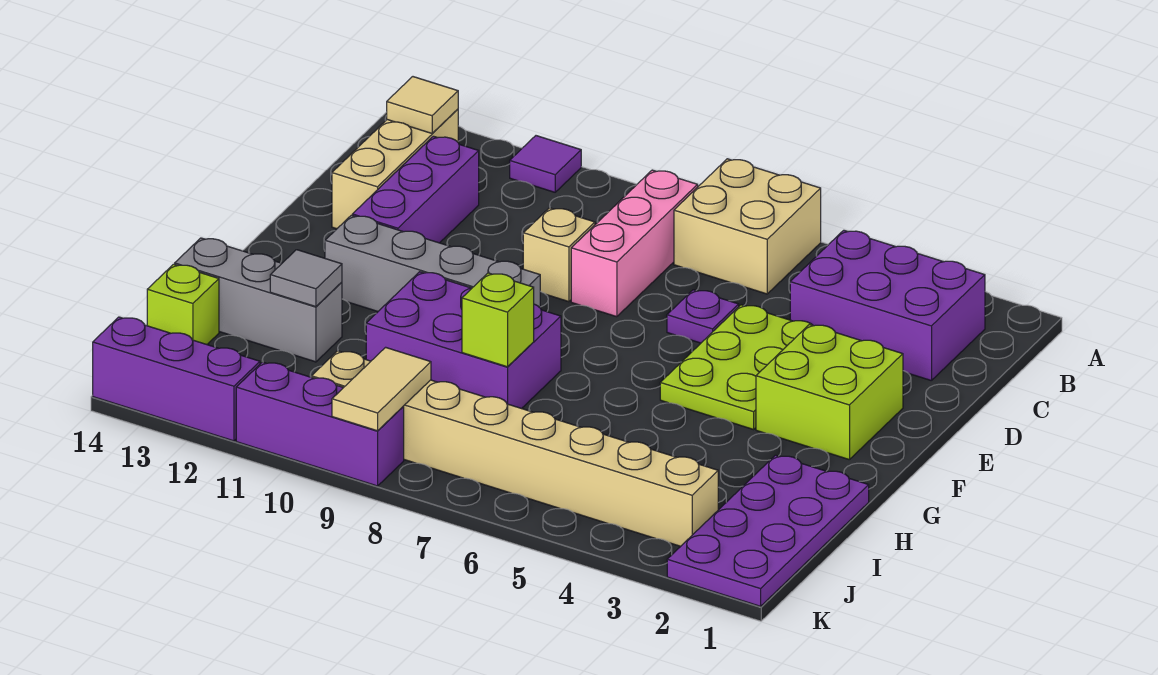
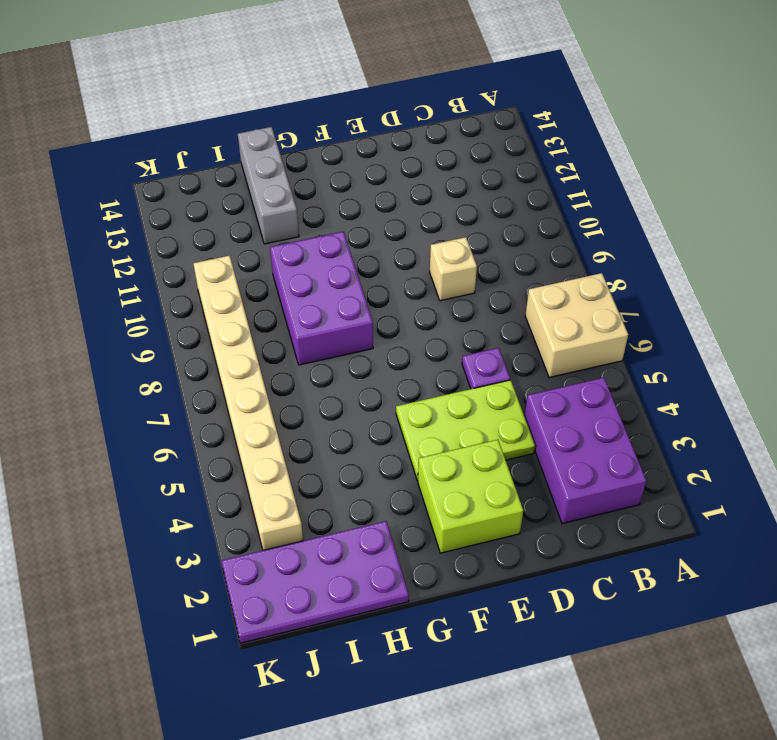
none -> purple 1x1 tile [510,136,581,192]
none -> pink 1x3 brick [571,170,698,317]
none -> tan 1x3 brick [332,109,458,229]

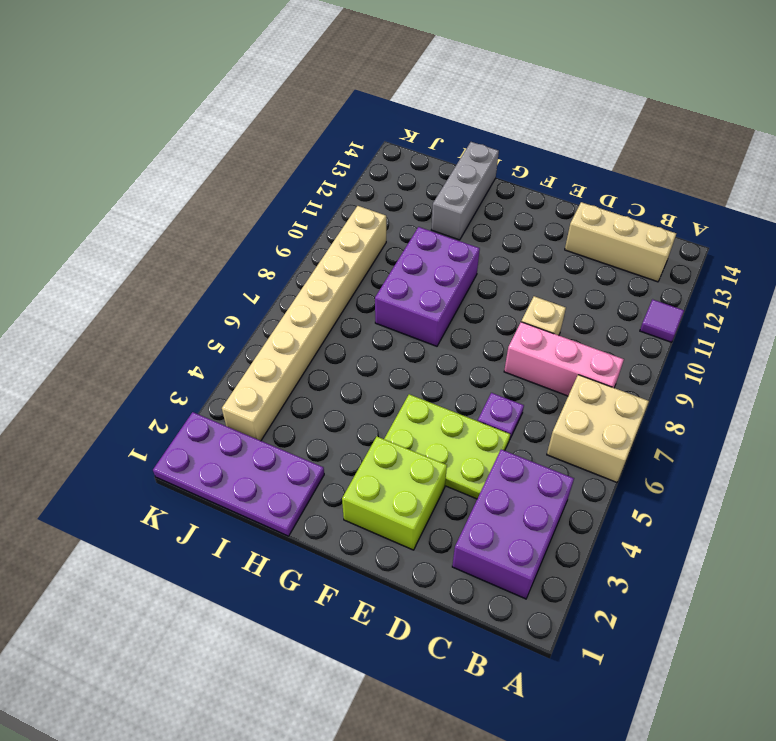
none -> purple 1x3 brick [352,136,479,243]
none -> grey 1x4 brick [325,215,540,311]
none -> lime 1x1 brick [147,264,219,344]

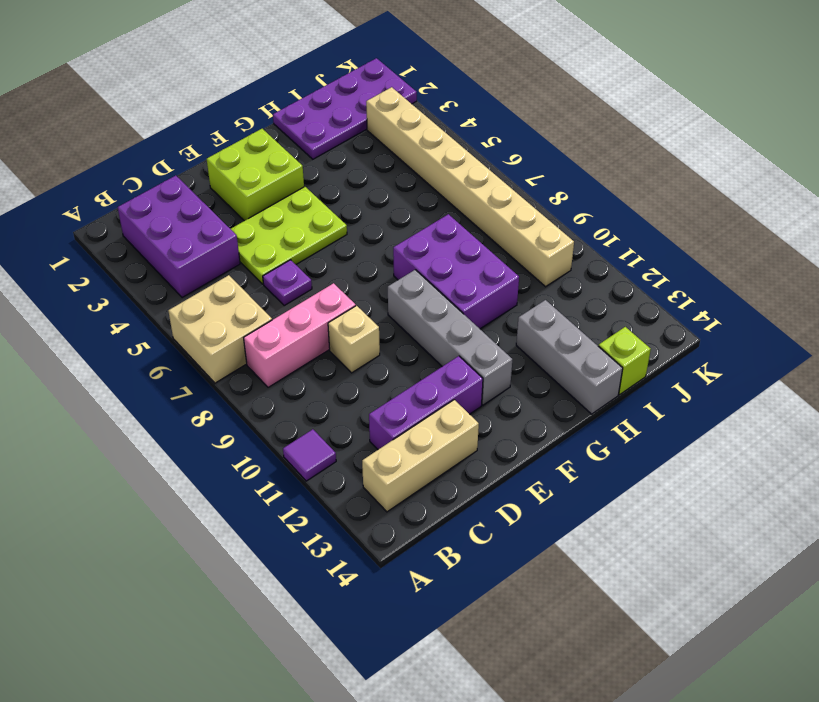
none -> purple 1x3 brick [236,362,404,486]
none -> purple 1x3 brick [93,317,260,441]
none -> tan 1x1 tile [387,77,458,133]

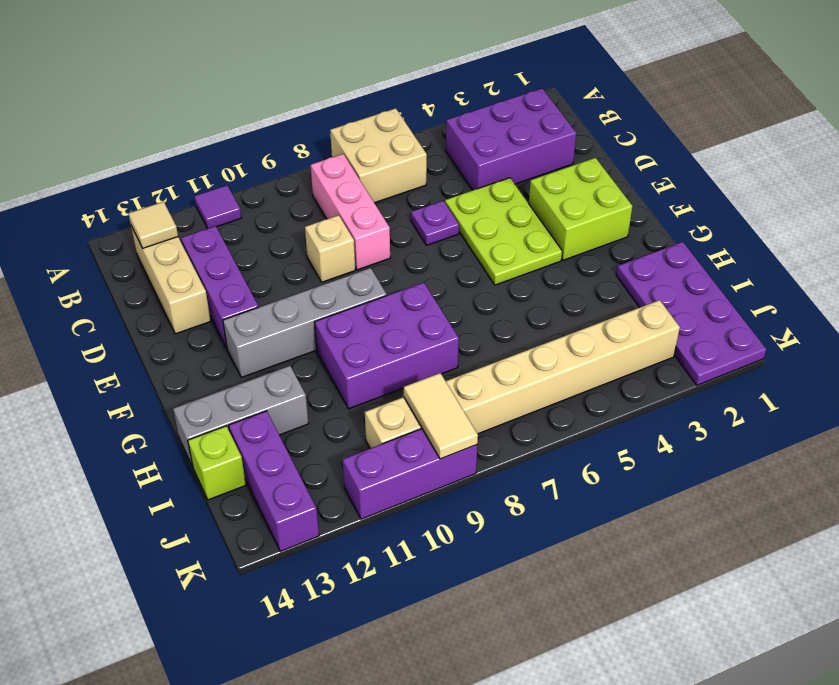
purple 1x3 brick [229,411,319,551] -> purple 1x3 brick turned to [93,317,260,441]
none -> lime 1x1 brick [462,273,534,367]
none -> grey 1x1 tile [270,250,342,307]

